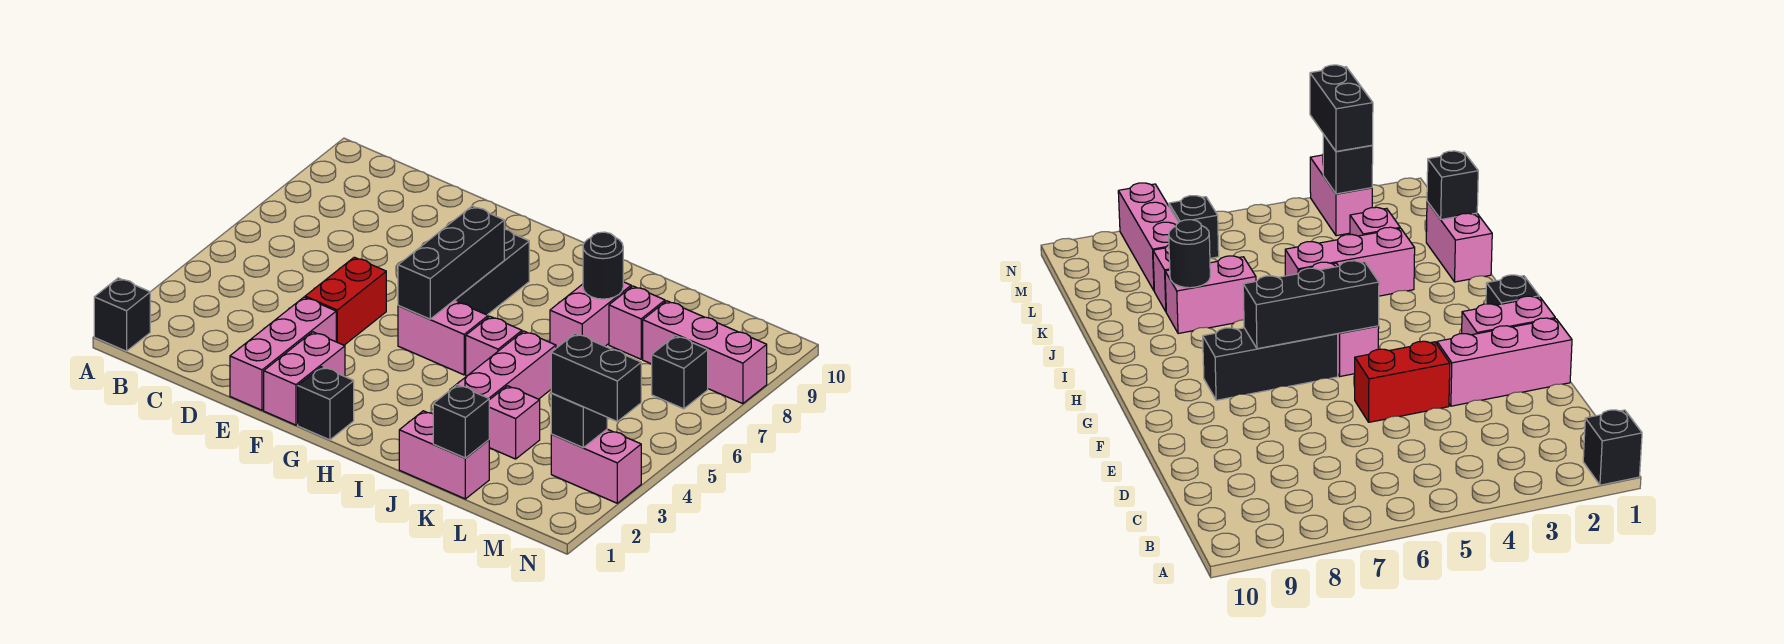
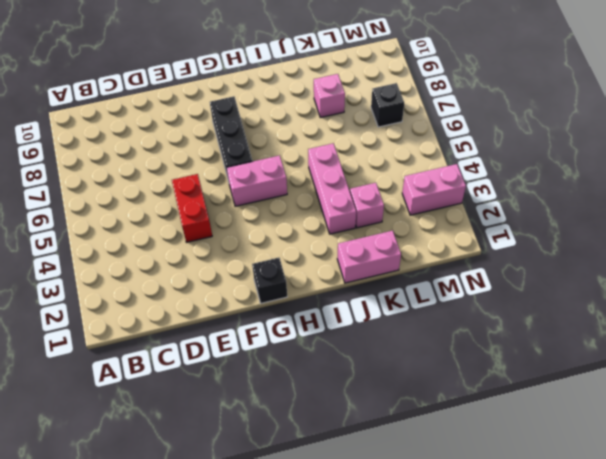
none -> black 1x1 brick [94,278,150,351]
none -> pink 1x3 brick [230,297,336,410]
none -> pink 1x2 brick [264,332,345,425]

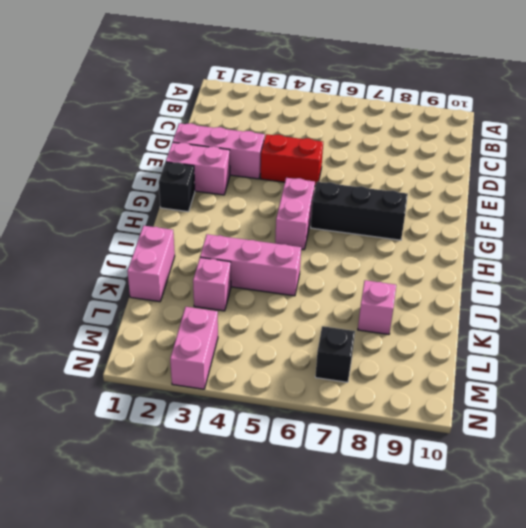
none -> black 1x1 brick [94,278,150,351]
none -> pink 1x1 brick [466,316,522,376]
none -> pink 1x2 brick [550,282,631,348]

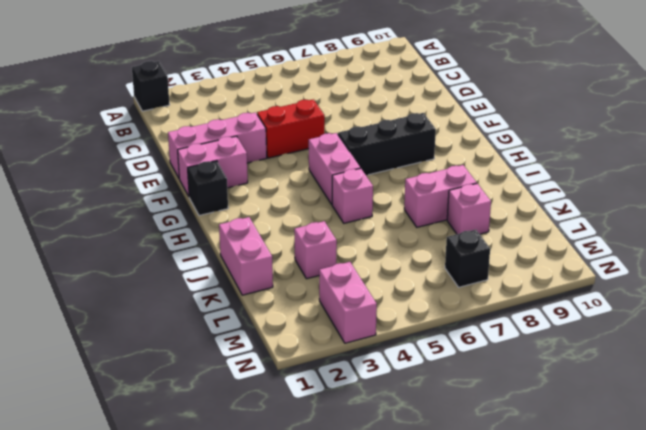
none -> pink 1x3 brick [450,331,556,400]
none -> pink 1x3 brick [643,301,767,404]
none -> black 1x3 brick [398,206,504,319]

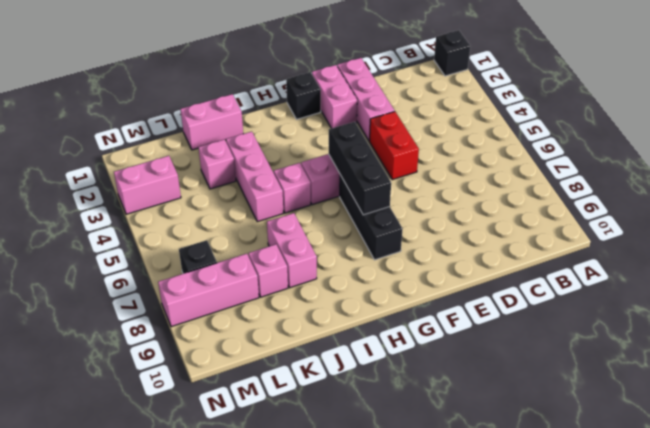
none -> black 1x1 round brick [583,232,623,299]
none -> black 1x1 brick [433,385,489,458]
none -> black 1x1 brick [551,393,607,448]

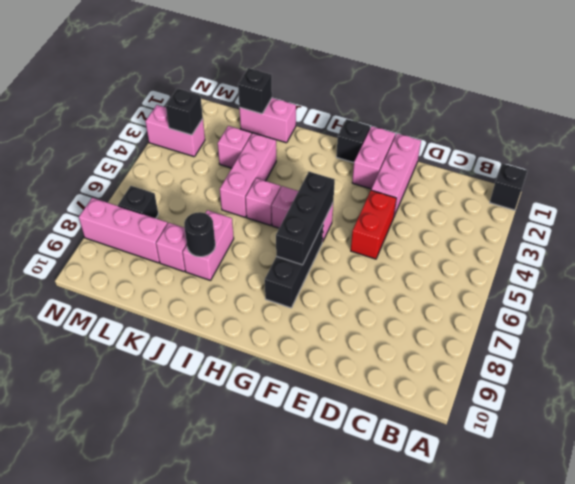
none -> black 1x2 brick [551,334,641,421]

